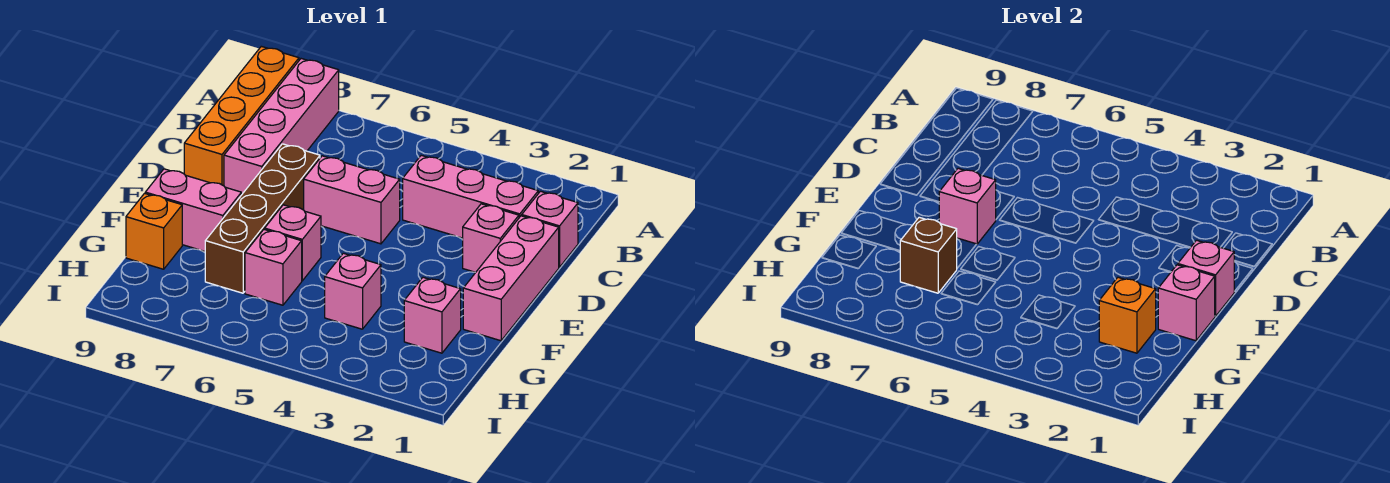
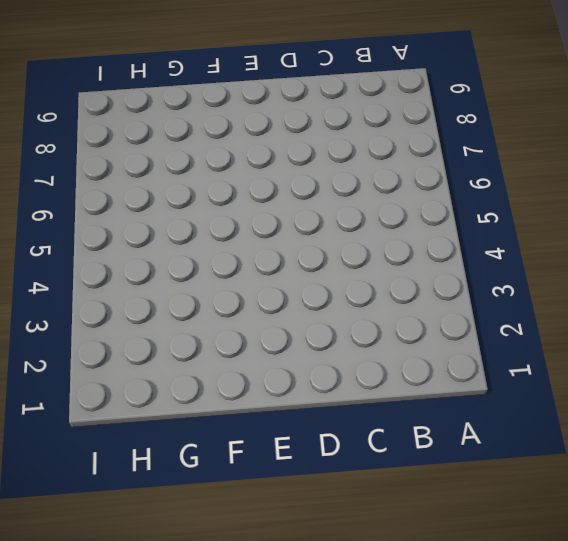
none -> pink 1x4 brick [224,59,339,195]
none -> orange 1x4 brick [184,46,299,186]
none -> pink 1x1 brick [522,191,578,267]

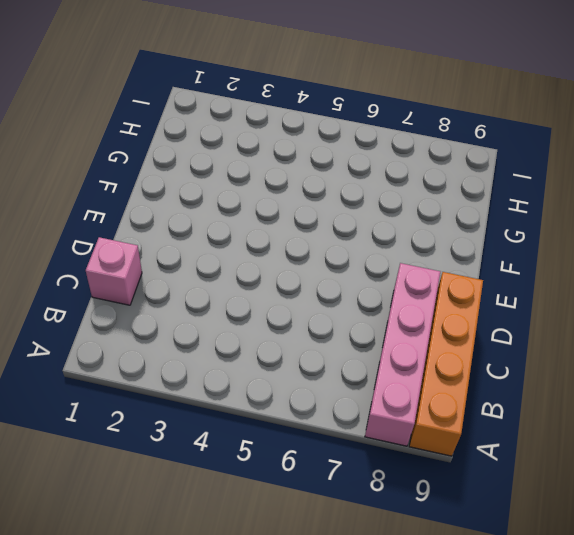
none -> pink 1x3 brick [403,155,538,238]
none -> pink 1x3 brick [463,216,559,341]
none -> pink 1x1 brick [463,204,519,272]

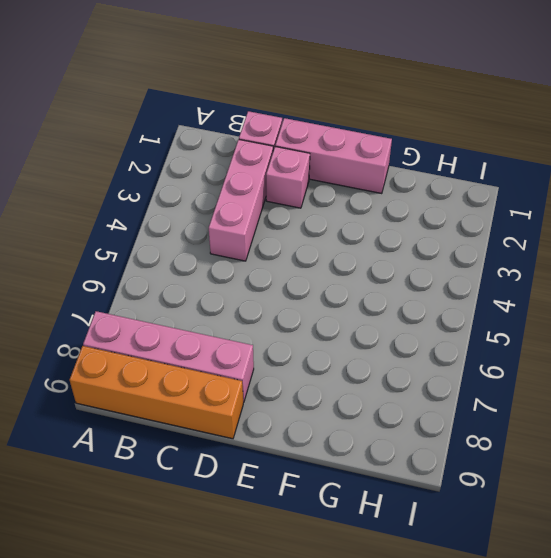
none -> pink 1x2 brick [304,156,400,244]
none -> brown 1x4 brick [205,144,320,293]
none -> pink 1x1 brick [265,205,321,281]

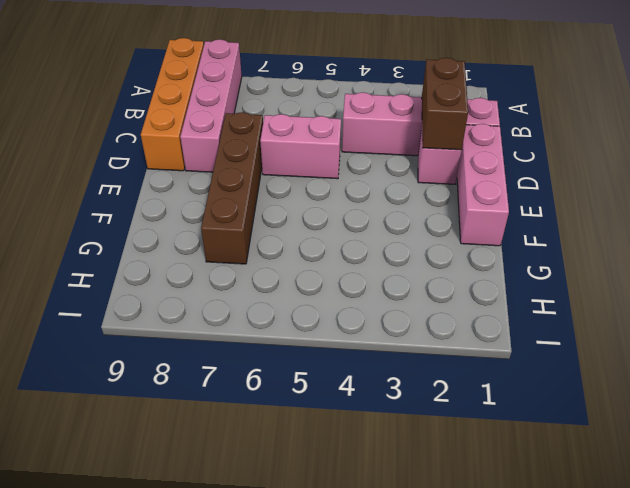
brown 1x2 brick [422,58,468,150] -> none
none -> pink 1x1 brick [265,205,321,281]
none -> pink 1x2 brick [145,169,241,251]
none -> pink 1x1 brick [404,277,461,353]

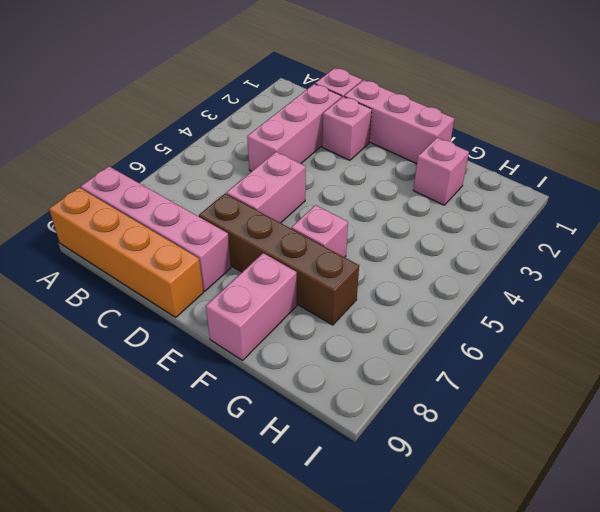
none -> pink 1x1 brick [325,253,381,329]
none -> pink 1x1 brick [245,229,302,305]
none -> orange 1x1 brick [126,193,182,269]

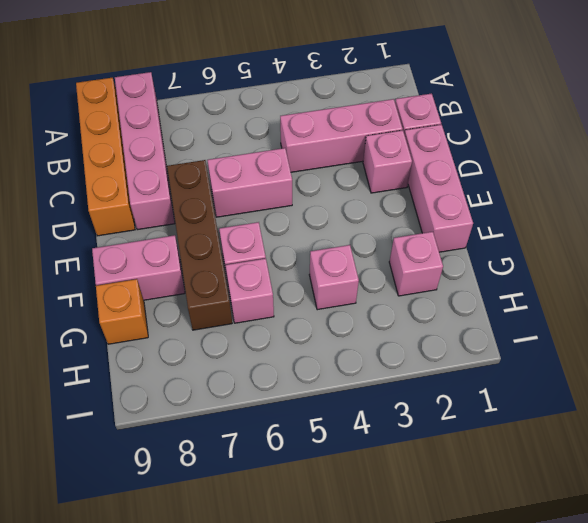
none -> pink 1x1 brick [1178,240,1234,316]
none -> pink 1x1 brick [939,168,996,244]
none -> pink 1x1 brick [1158,265,1215,341]

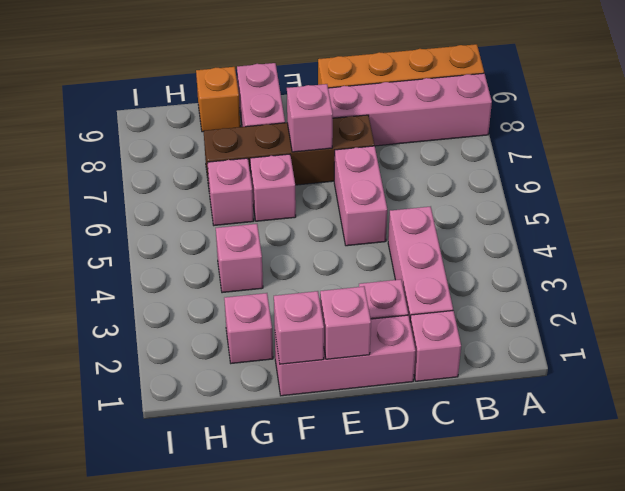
none -> orange 1x1 brick [1099,277,1156,353]
none -> brown 1x1 brick [900,217,957,293]

